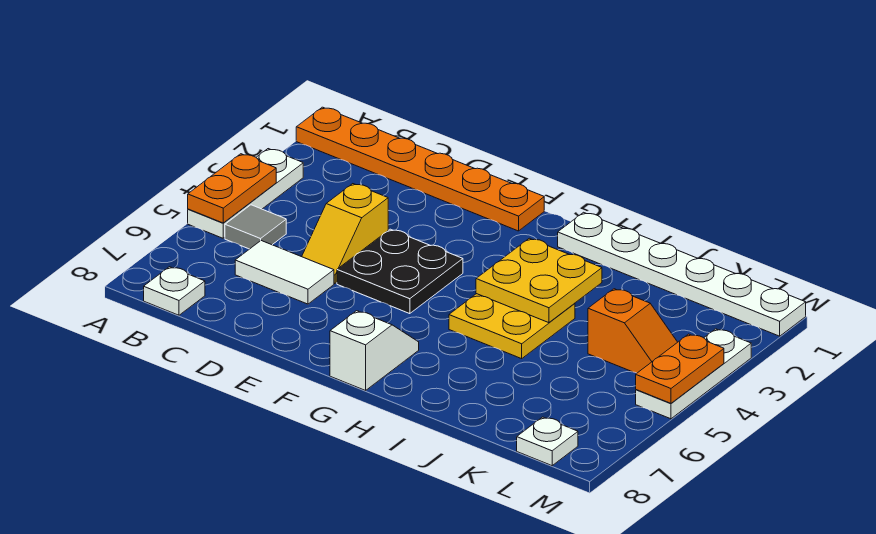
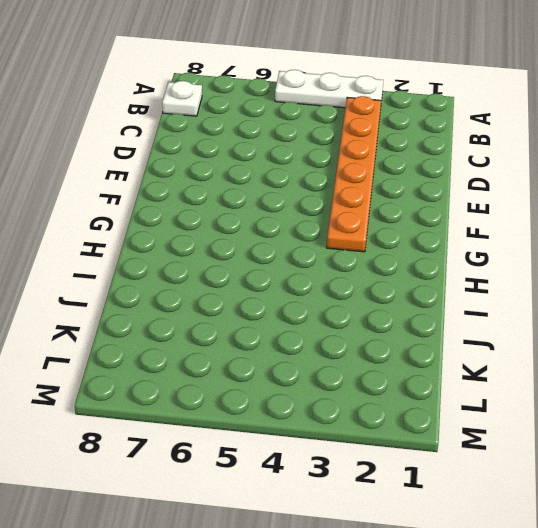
orange 1x6 plate [327,96,381,252] -> orange 1x6 plate moved to [296,107,544,231]
none -> grey 1x1 tile [225,205,286,249]
none -> white 1x2 tile [235,241,334,304]
none -> yellow 1x2 slope [302,184,388,283]

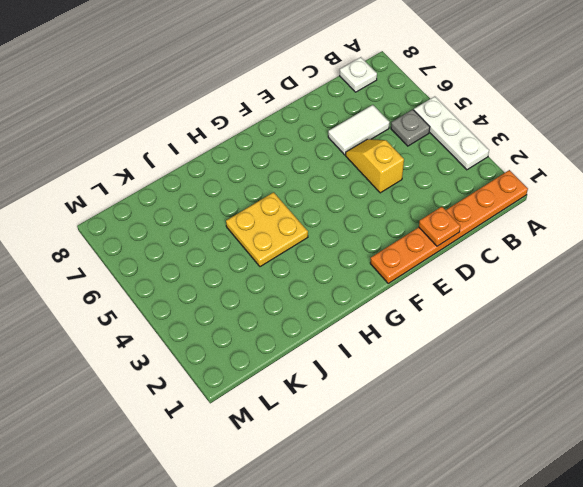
grey 1x1 plate [391,110,430,146] -> grey 1x1 tile [225,205,286,249]
orange 1x1 plate [419,207,460,246] -> none
none -> black 2x2 plate [337,229,463,314]
none -> white 1x2 slope [330,311,419,391]
none -> white 1x6 plate [558,212,806,336]

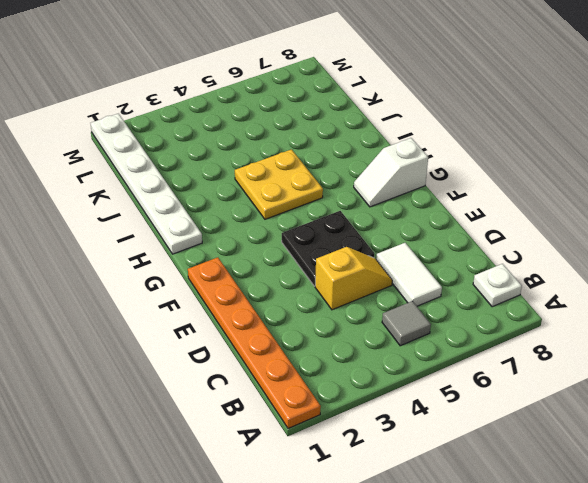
none -> white 1x3 plate [188,149,303,238]
none -> orange 1x2 slope [588,289,677,373]
none -> white 1x1 plate [517,417,578,466]

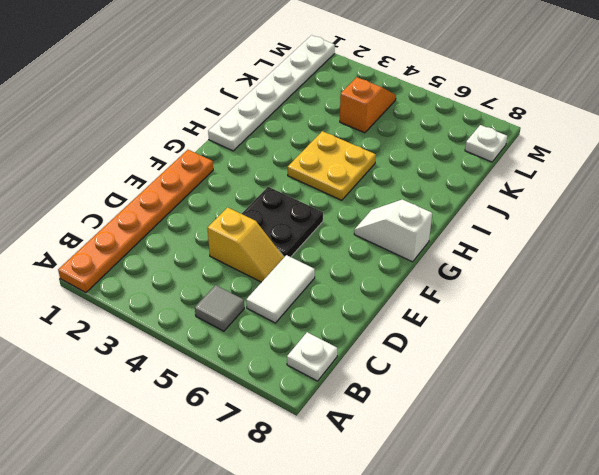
none -> white 1x3 plate [188,149,303,238]
none -> white 1x3 plate [636,329,751,419]
none -> orange 1x2 plate [188,154,276,223]

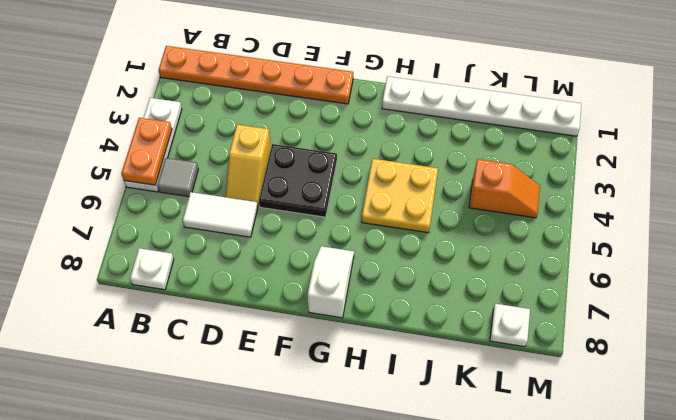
none -> white 1x3 plate [636,329,751,419]
none -> yellow 2x2 plate [476,238,602,323]
none -> orange 1x2 plate [636,334,724,403]

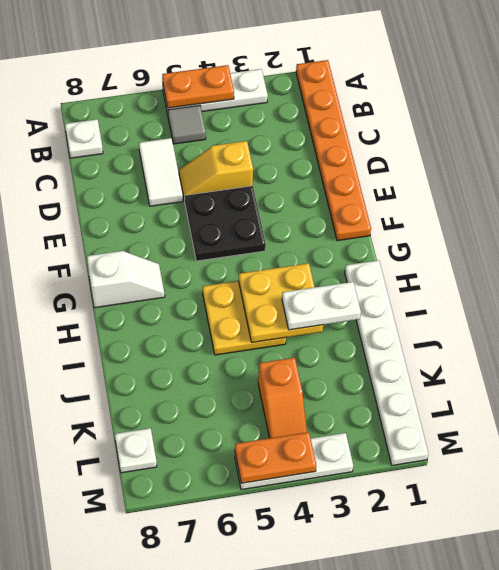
white 1x2 plate [282,282,361,330] -> none

